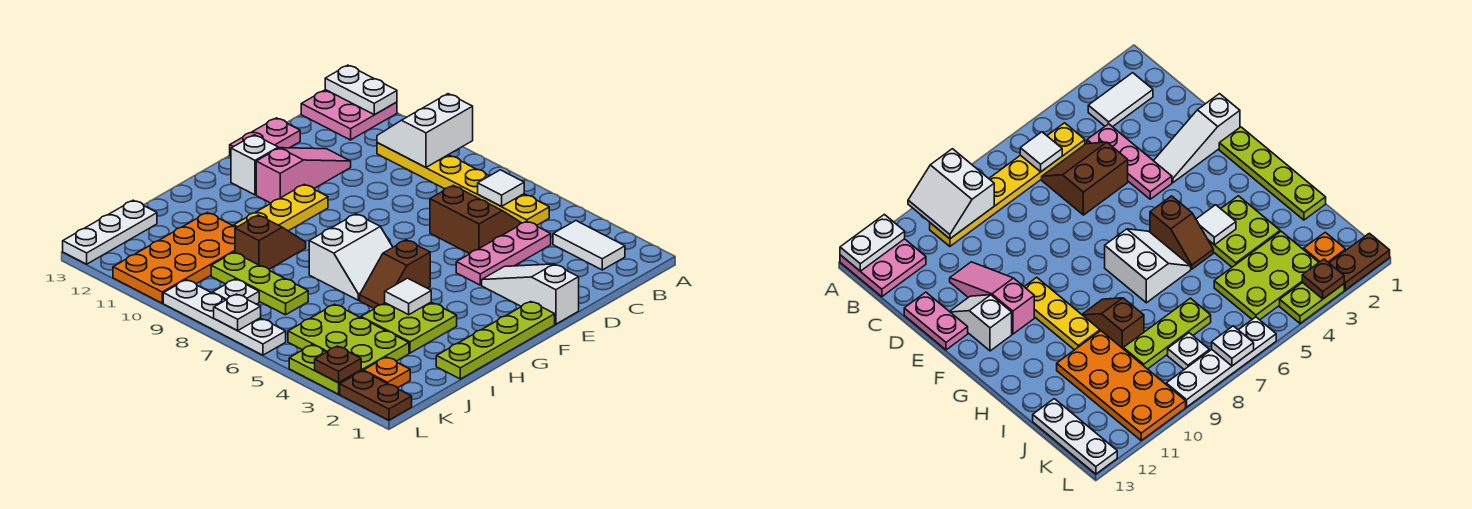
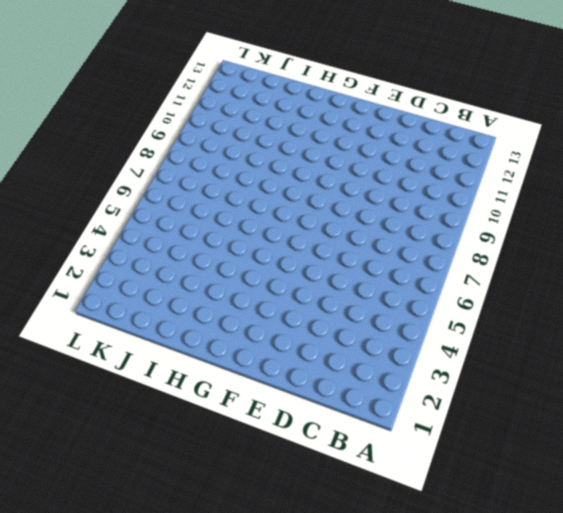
none -> pink 2x2 plate [301,90,397,140]
none -> white 1x2 tile [553,221,625,270]
none -> yellow 1x6 plate [377,143,549,225]
none -> pink 1x3 plate [456,221,551,285]

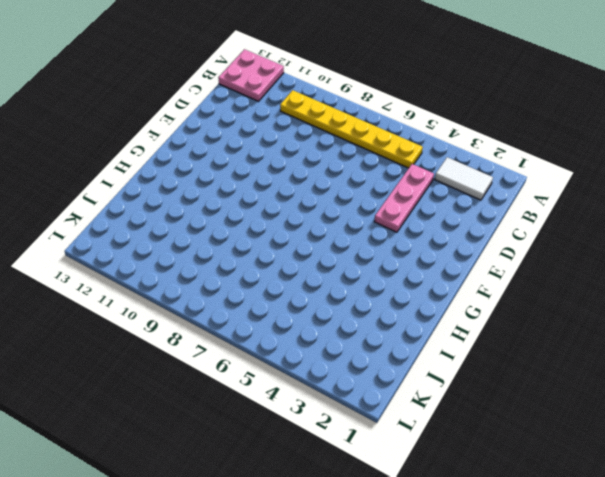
none -> brown 2x2 slope [430,185,521,254]
none -> pink 1x3 slope [256,148,351,203]
none -> pink 1x2 plate [230,118,300,156]
none -> white 1x3 slope [482,264,579,324]

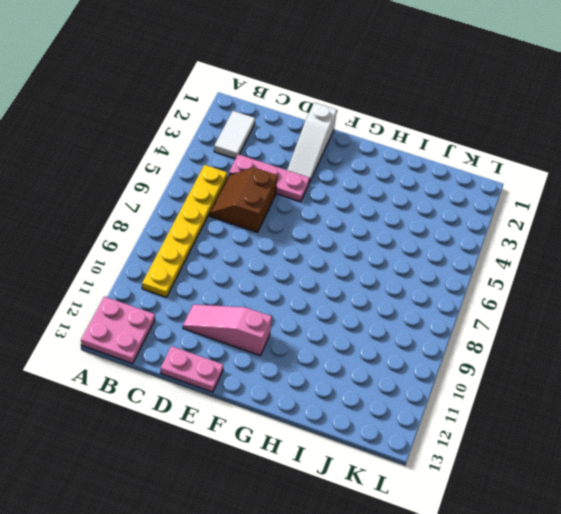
none -> white 1x2 slope [231,135,279,195]
none -> lime 1x4 plate [436,302,555,379]
none -> yellow 1x3 plate [234,185,328,231]
none -> brown 1x2 slope [360,240,430,308]

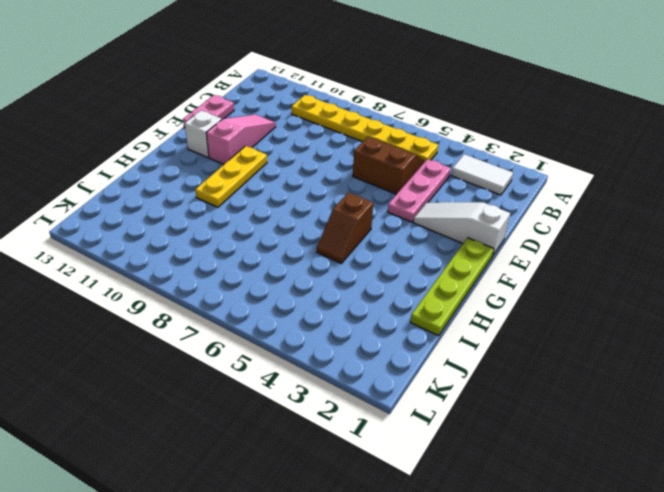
none -> pink 2x2 plate [301,90,397,140]
none -> white 2x2 slope [309,214,393,300]
none -> lime 2x2 plate [361,302,457,353]
none -> brown 1x2 slope [235,215,306,269]

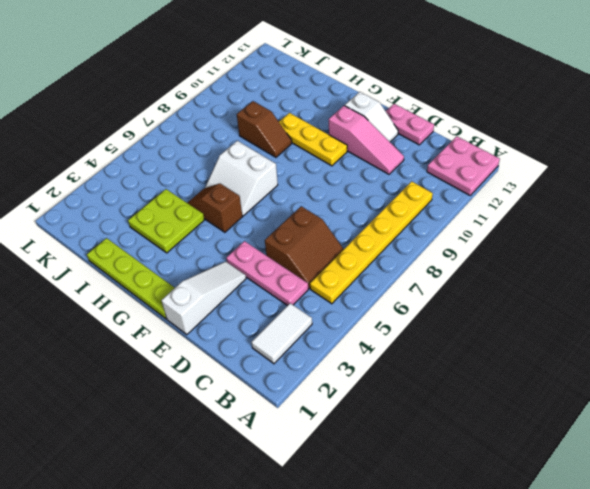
none -> orange 2x4 plate [113,213,236,303]
none -> lime 2x3 plate [288,304,409,371]
none -> lime 1x3 plate [211,252,308,315]
none -> white 1x3 plate [63,200,157,264]

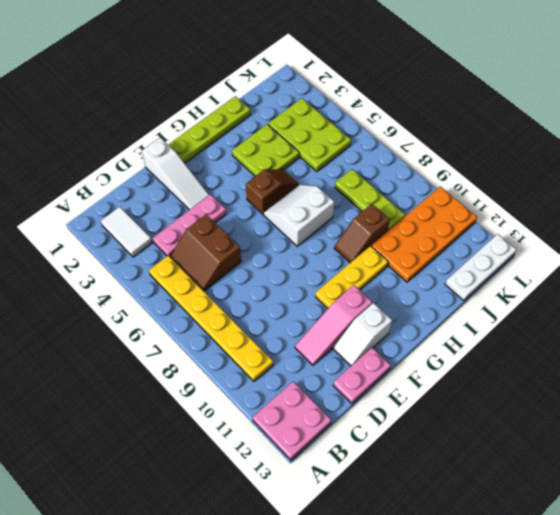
none -> orange 1x1 plate [364,357,410,388]
none -> white 1x1 plate [213,279,259,304]
none -> brown 1x2 plate [340,371,412,420]
none -> lime 1x2 plate [289,345,361,394]

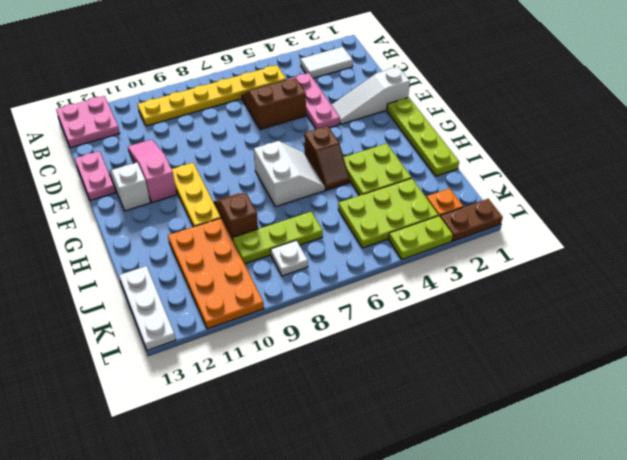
none -> white 1x4 plate [163,280,286,355]
none -> white 2x2 slope [377,94,473,167]
none -> white 1x2 plate [325,65,397,115]
none -> white 1x1 tile [478,170,524,206]

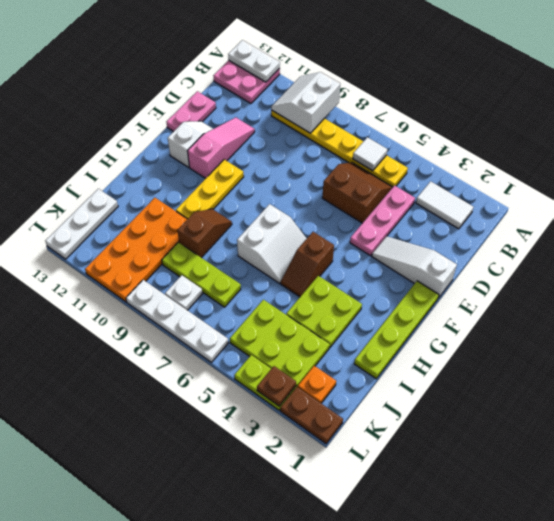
none -> white 1x1 tile [385,278,431,315]
none -> white 1x1 plate [214,294,261,331]

